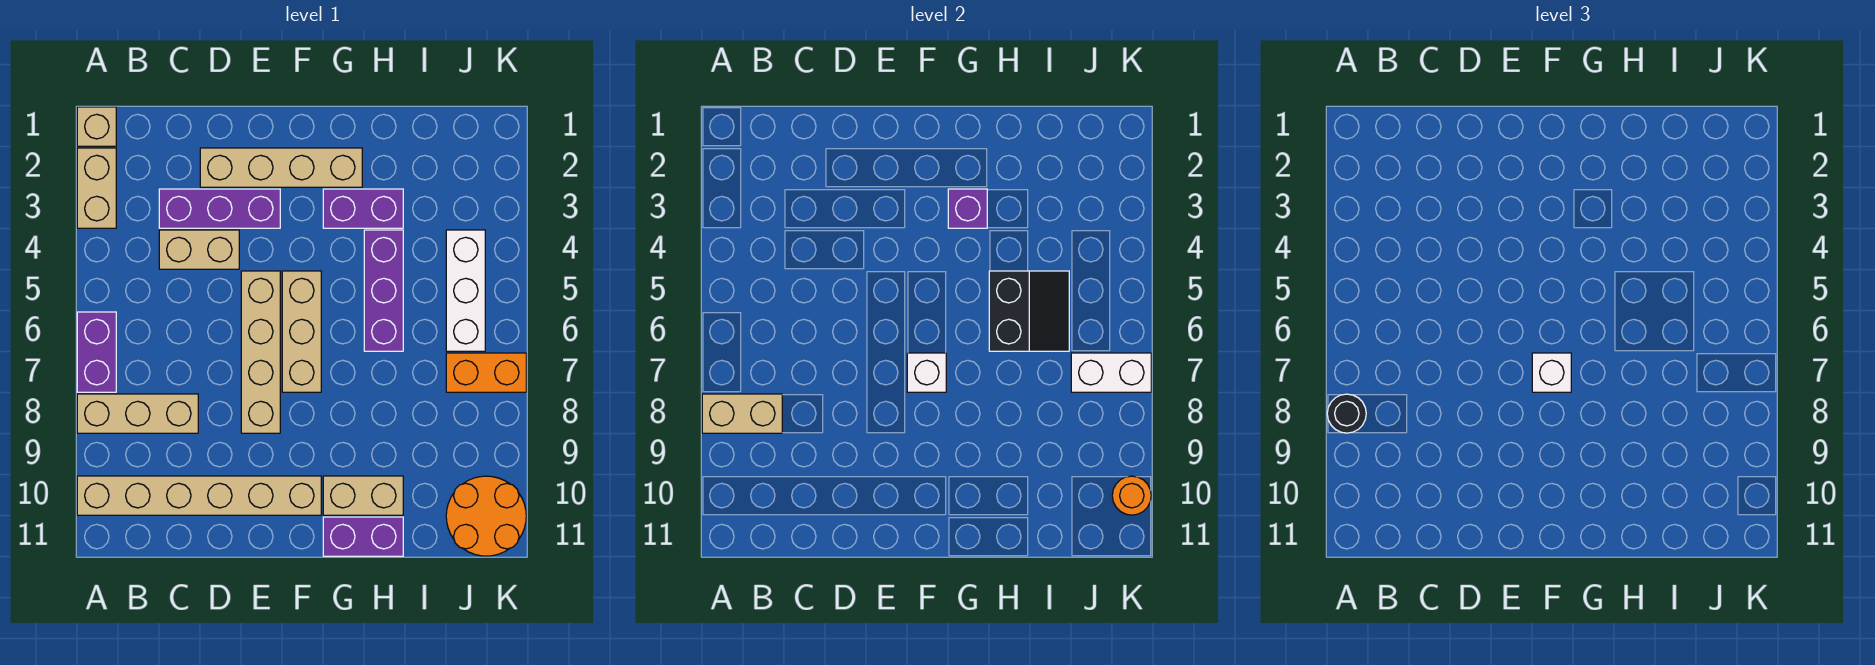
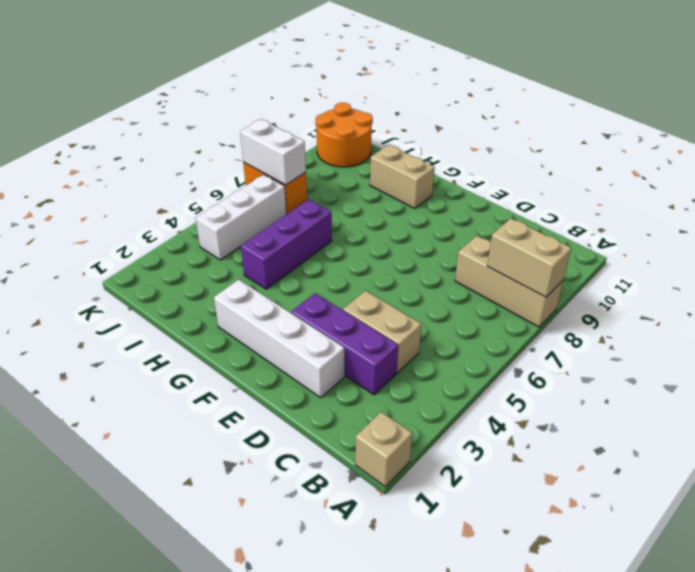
white 1x4 brick [214,280,344,398] -> tan 1x4 brick [200,148,362,187]
none -> tan 1x2 brick [77,148,116,228]
none -> purple 1x2 brick [77,312,116,392]
none -> tan 1x6 brick [77,476,321,515]

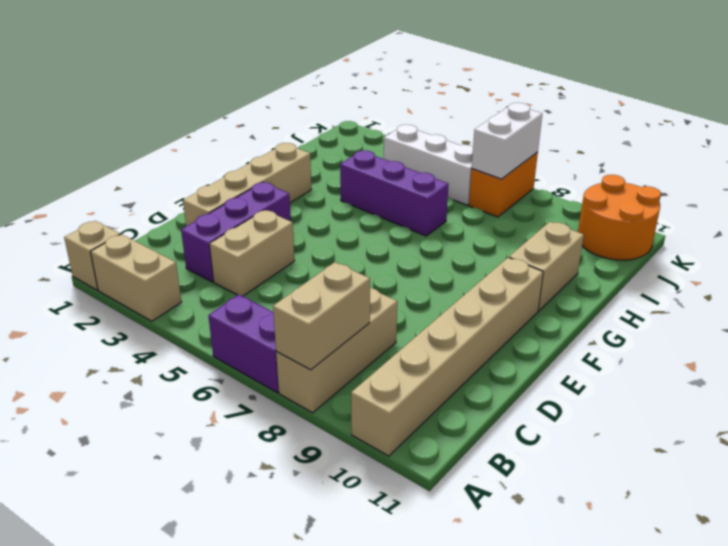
none -> tan 1x4 brick [241,271,280,433]
none -> tan 1x3 brick [282,271,321,392]
none -> purple 1x2 brick [323,189,403,228]

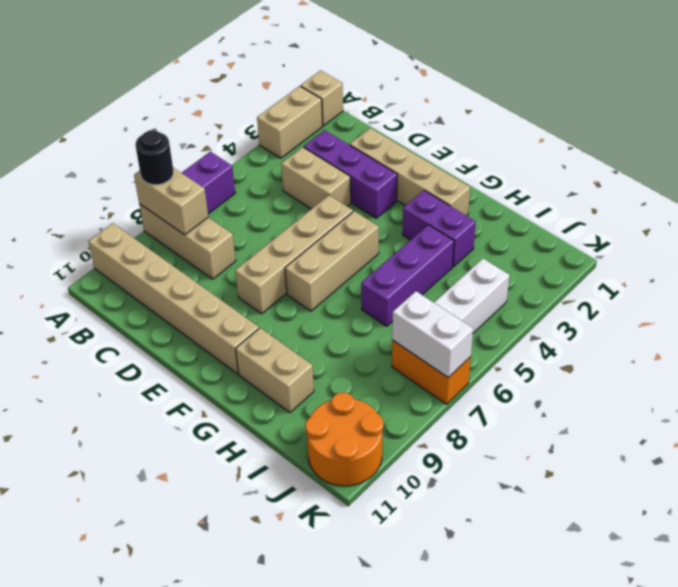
none -> purple 1x2 brick [323,517,403,556]
none -> white 1x1 brick [907,353,946,392]
none -> purple 1x1 brick [948,189,987,228]

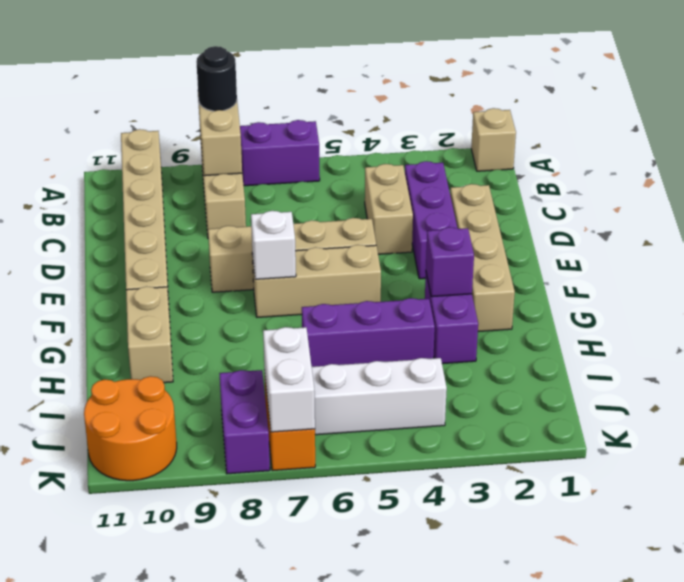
purple 1x2 brick [219,370,270,474] -> purple 1x2 brick moved to [323,517,403,556]
none -> tan 1x2 brick [77,148,116,228]
none -> black 2x2 slope [989,271,1069,351]
none -> orange 1x1 round brick [1112,476,1151,515]

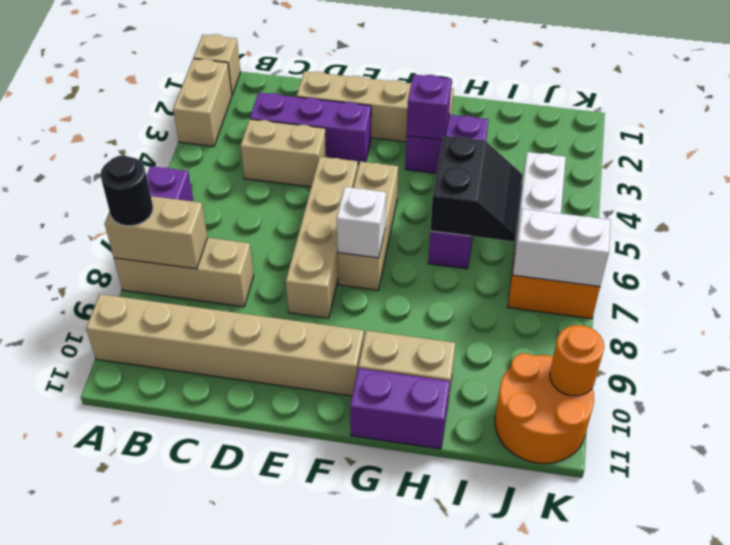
none -> white 1x1 brick [1532,353,1571,392]

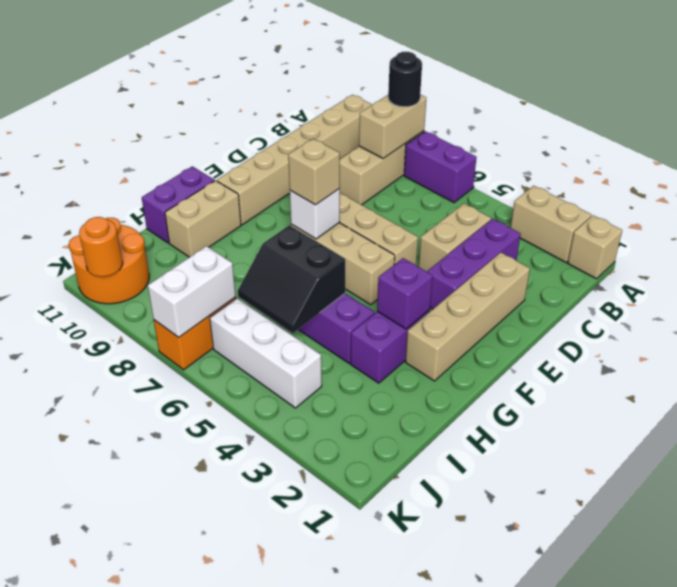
tan 1x1 brick [288,139,340,205] -> white 1x1 brick [1532,353,1571,392]

